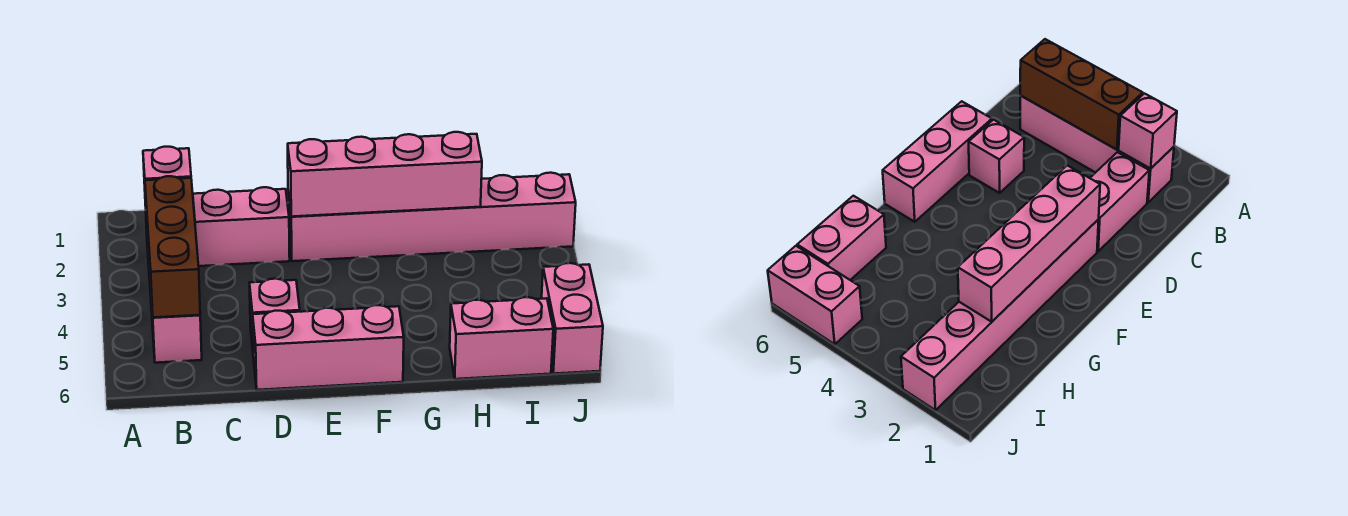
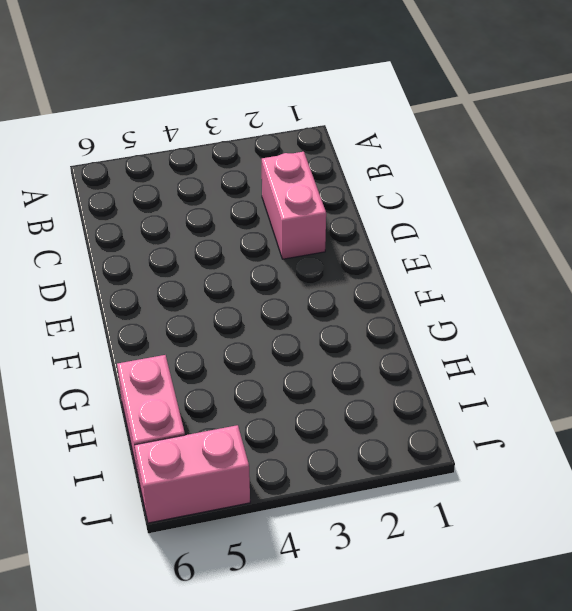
none -> pink 1x4 brick [145,204,202,363]
none -> pink 1x1 brick [250,279,300,348]

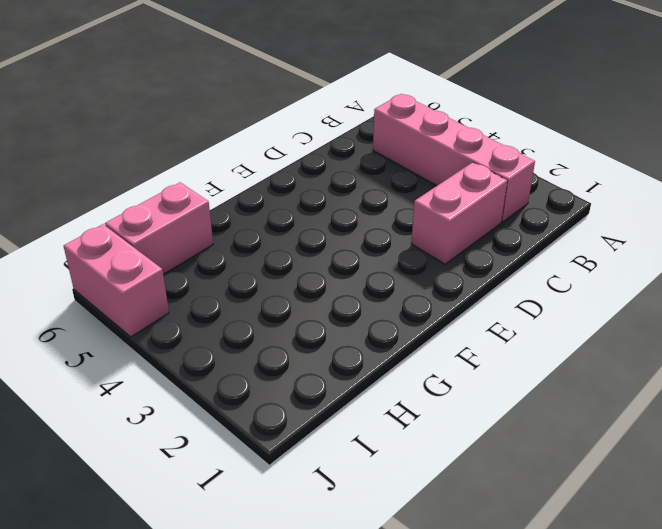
none -> pink 1x1 brick [250,279,300,348]
none -> pink 1x3 brick [253,305,404,390]

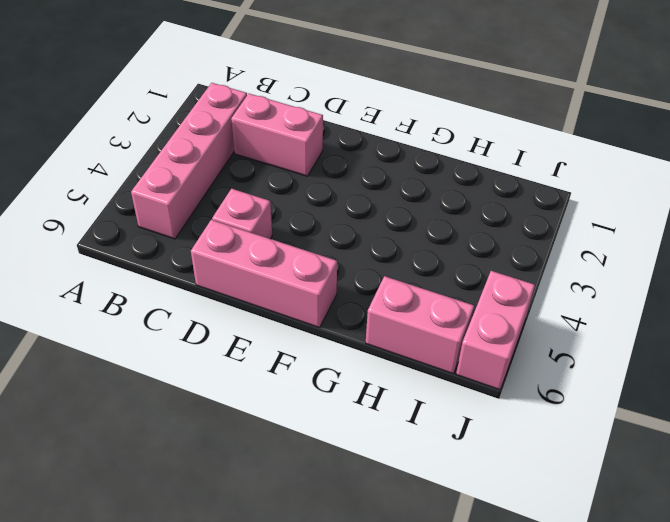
none -> pink 1x6 brick [288,173,576,261]
none -> pink 1x1 brick [143,147,191,218]

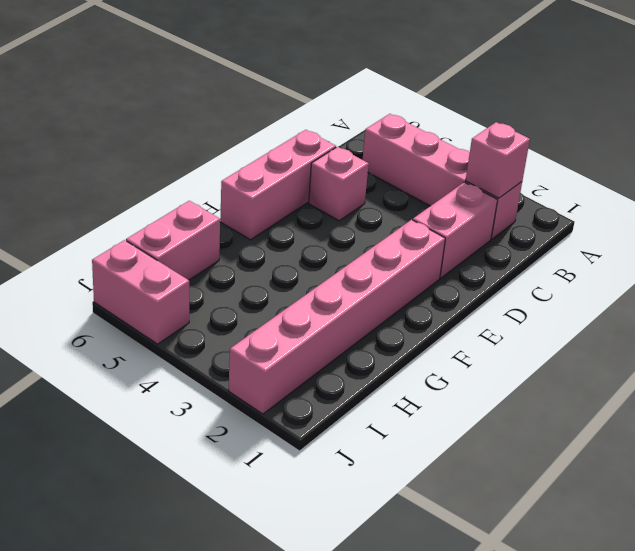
none -> brown 1x3 brick [145,176,200,317]
none -> pink 1x4 brick [288,132,482,217]

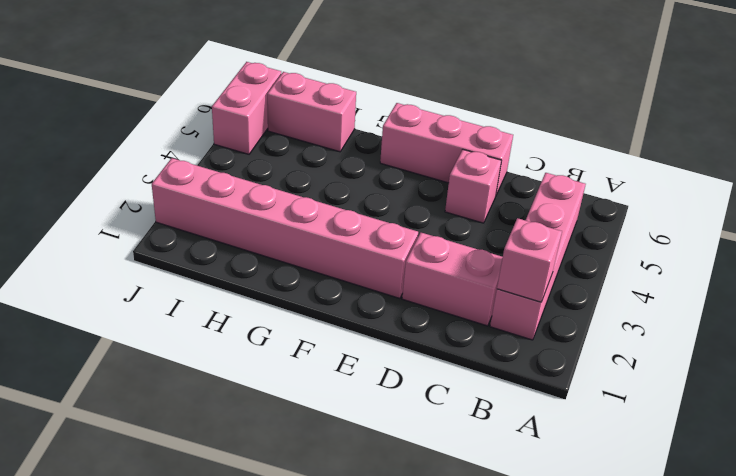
none -> brown 1x3 brick [145,176,200,317]
none -> pink 1x4 brick [288,132,482,217]

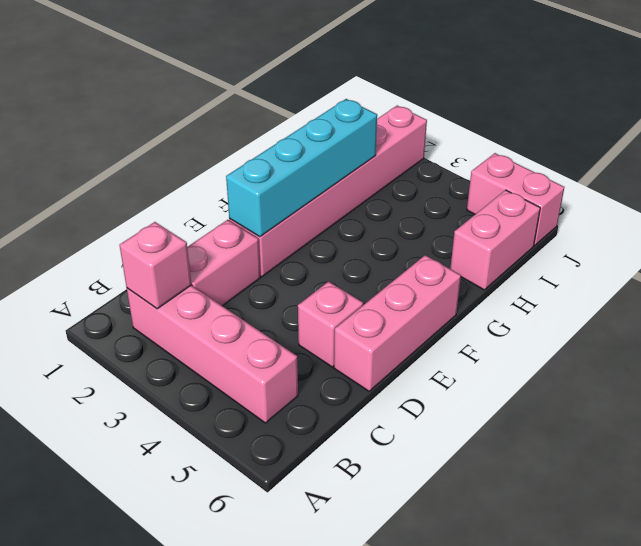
cyan 1x4 brick [226,99,377,237] -> pink 1x4 brick [288,132,482,217]
none -> brown 1x3 brick [145,176,200,317]

